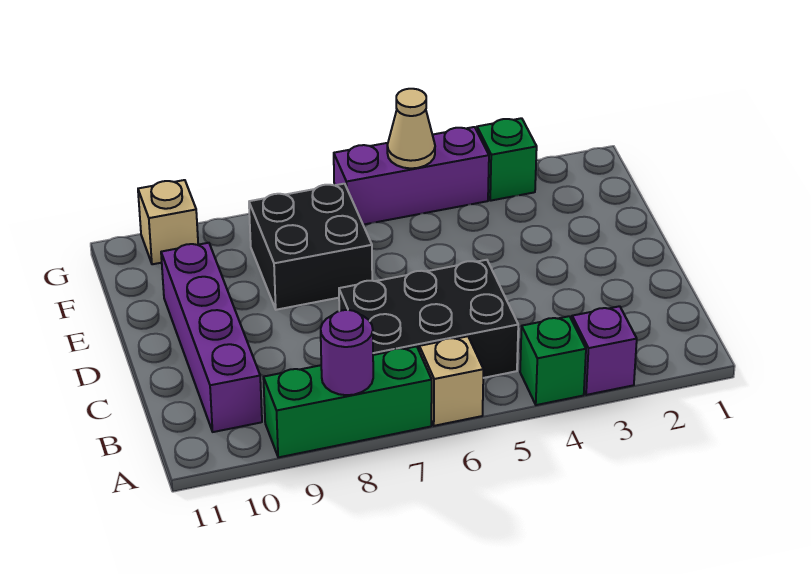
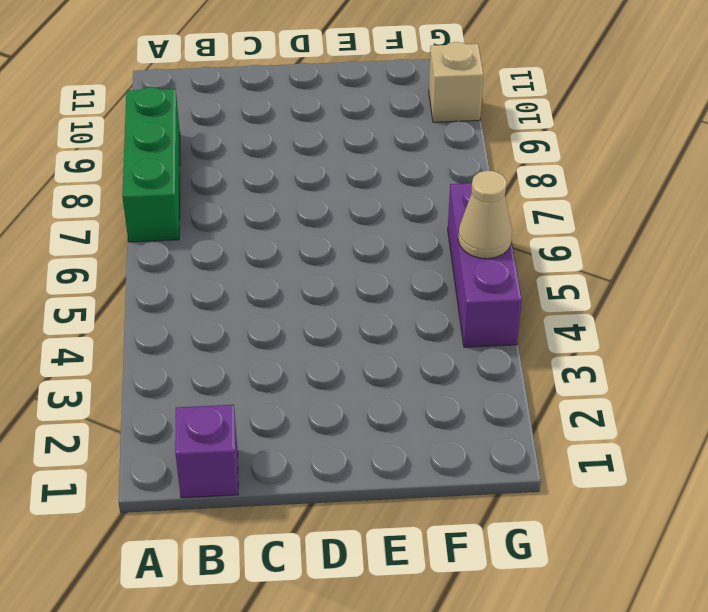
purple 1x1 brick [175,405,238,498] -> purple 1x1 brick moved to [572,306,637,395]
none -> green 1x1 brick [520,316,586,405]
none -> tan 1x1 brick [419,336,483,426]
none -> black 2x3 brick [339,260,518,378]

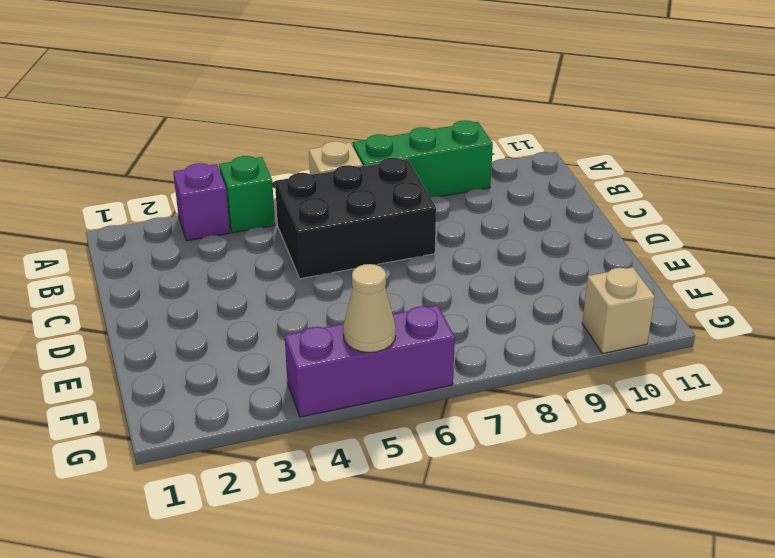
none -> purple 1x4 brick [161,243,262,432]
none -> black 2x2 brick [249,184,372,310]
none -> green 1x1 brick [477,118,537,201]

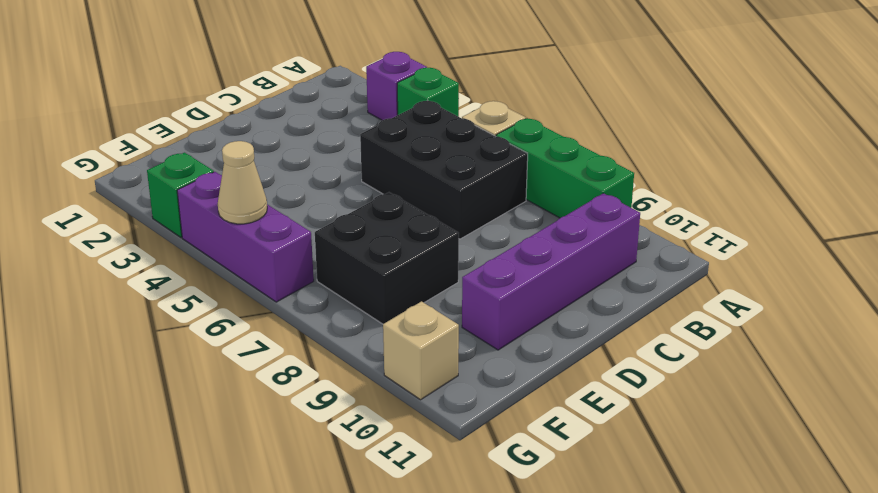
none -> purple 1x1 round brick [321,310,373,395]

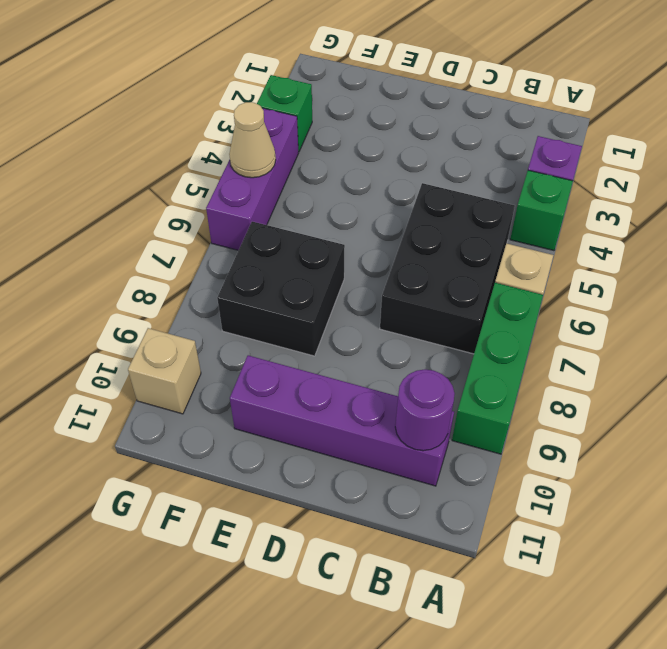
purple 1x1 round brick [395,369,455,451] -> purple 1x1 round brick moved to [321,310,373,395]

